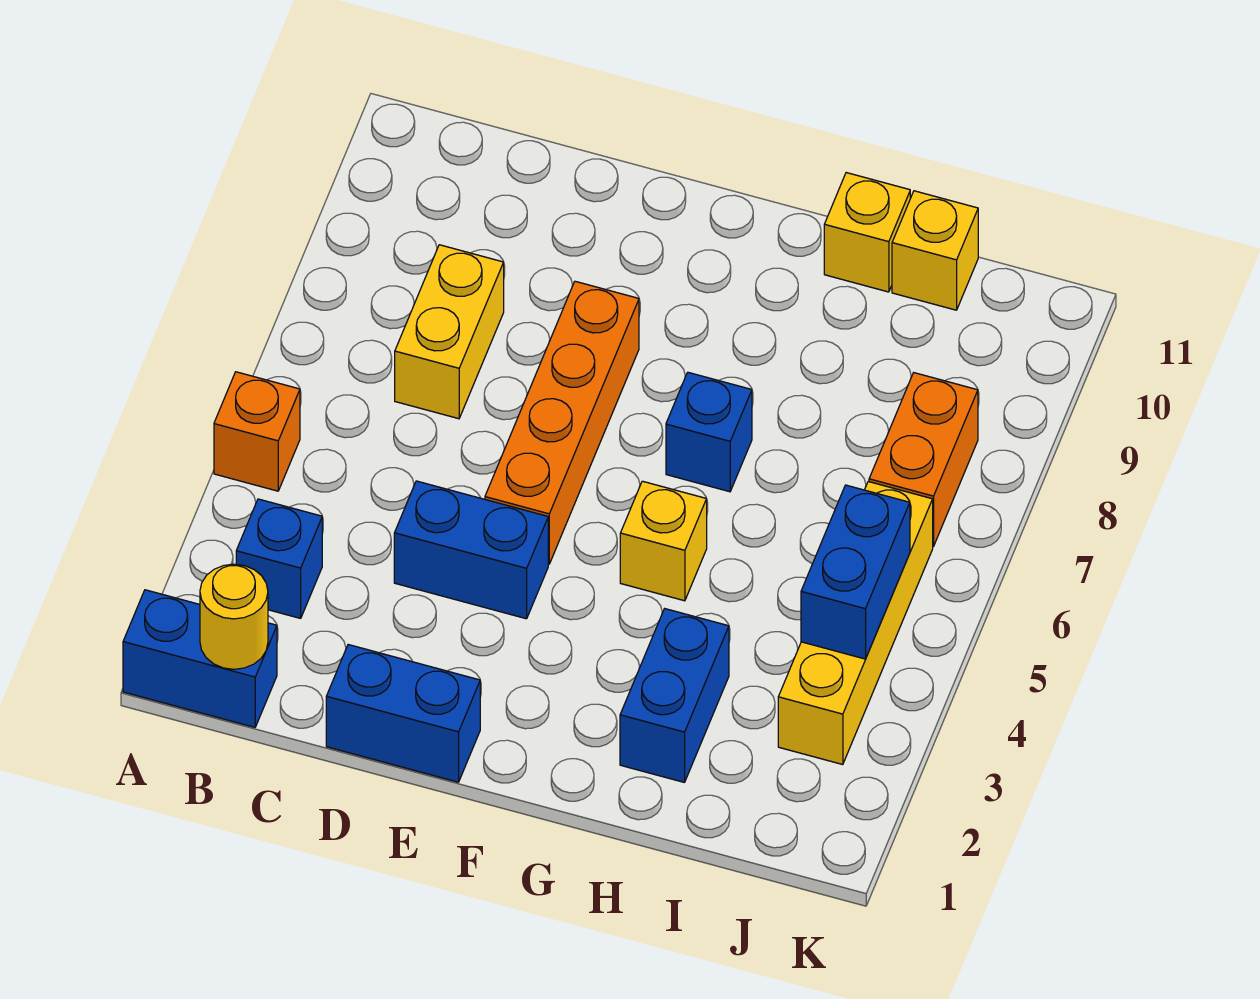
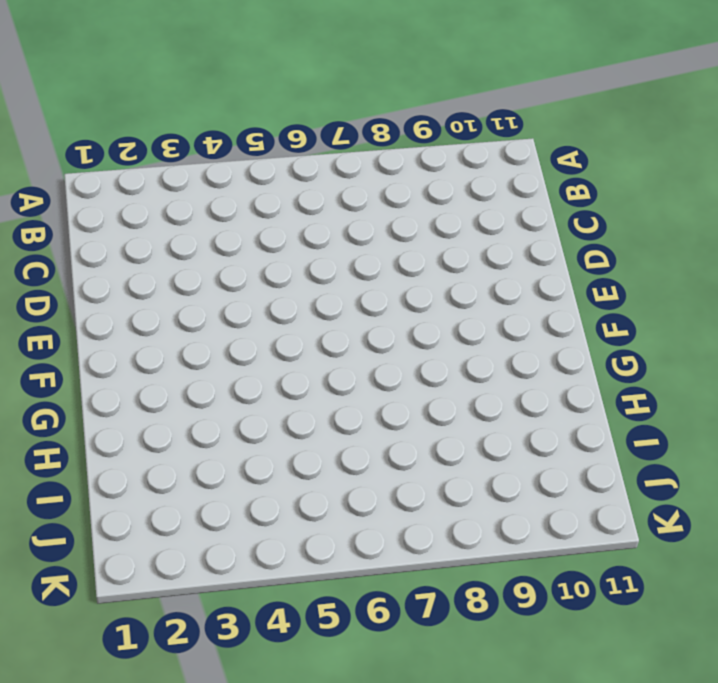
none -> blue 1x2 brick [123,590,277,727]
none -> orange 1x1 brick [214,372,300,491]
none -> blue 1x1 brick [236,499,322,618]

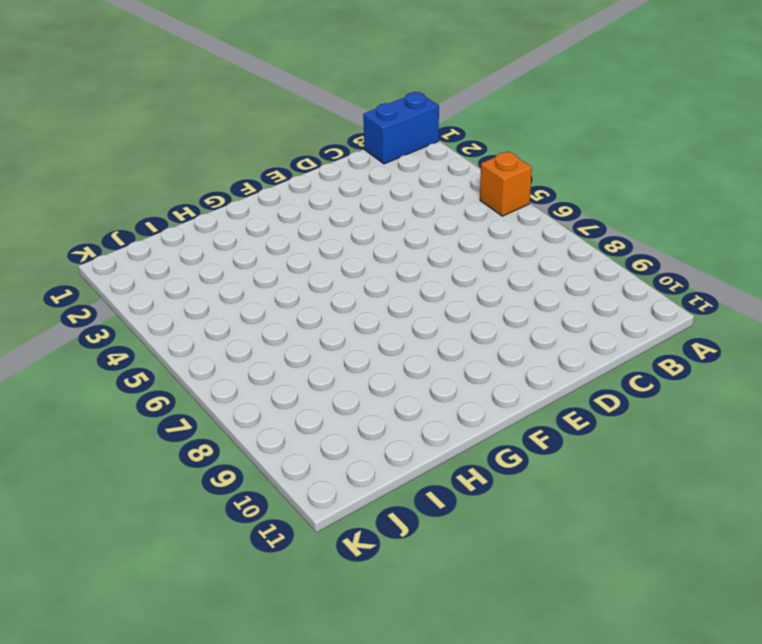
none -> blue 1x1 brick [236,499,322,618]
none -> yellow 1x2 brick [395,245,504,419]
none -> blue 1x2 brick [326,645,480,782]

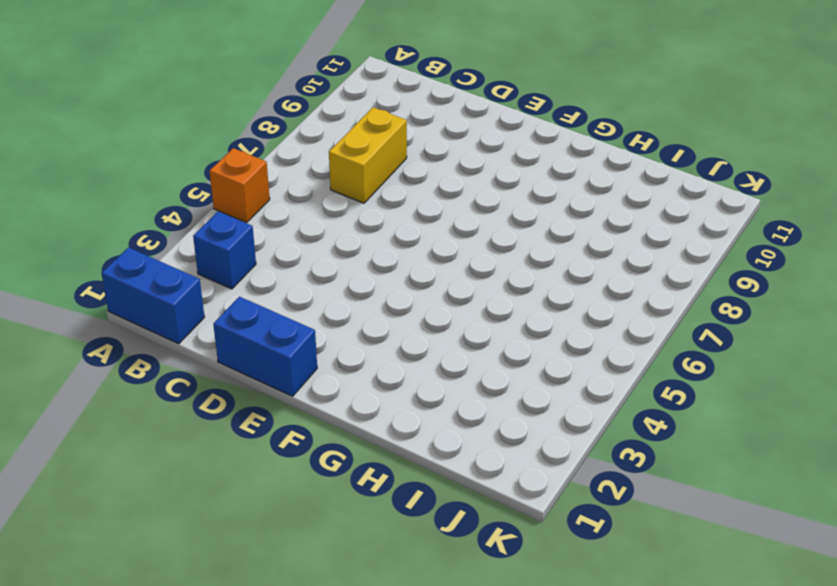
none -> blue 1x2 brick [394,481,548,619]
none -> orange 1x4 brick [485,281,639,564]
none -> yellow 1x1 brick [620,481,707,601]

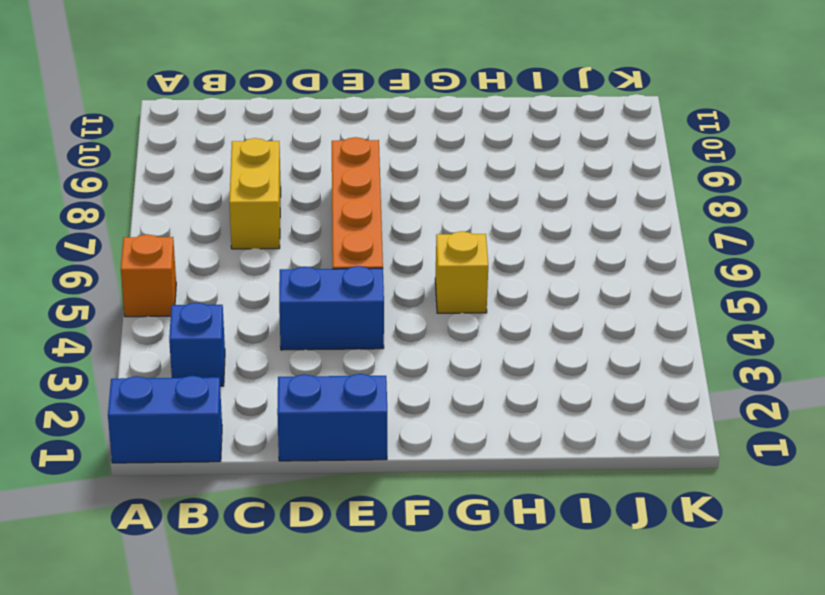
none -> blue 1x1 brick [666,372,752,492]
none -> blue 1x2 brick [620,609,729,782]
none -> yellow 1x1 brick [824,173,910,292]

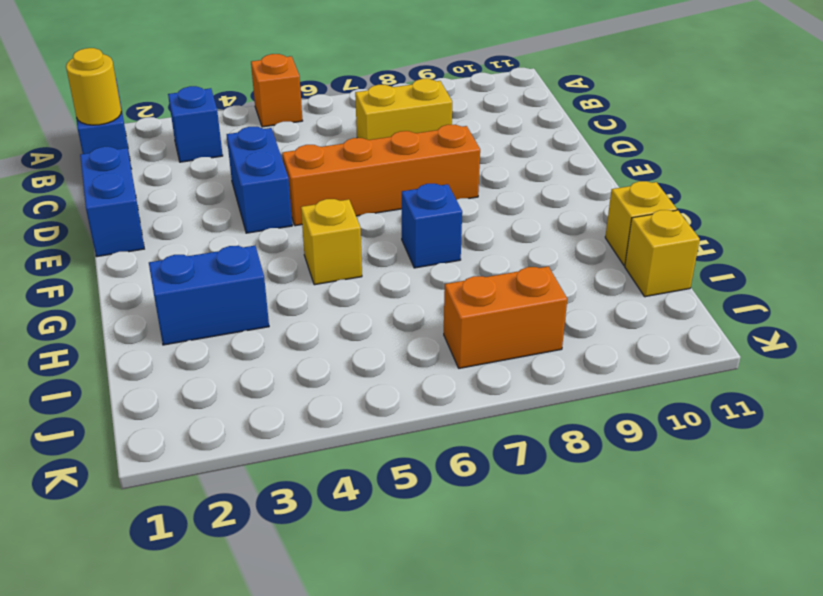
none -> yellow 1x4 brick [778,482,933,765]
none -> blue 1x2 brick [801,485,910,659]

